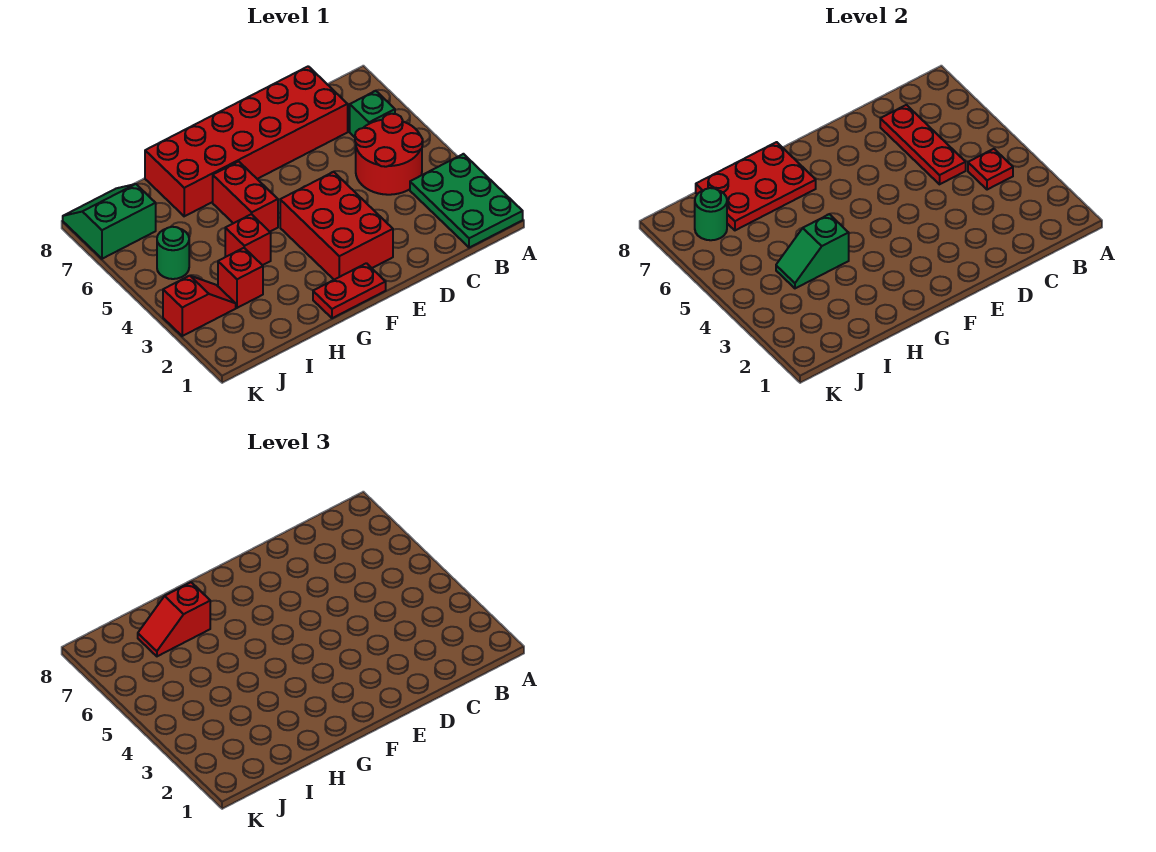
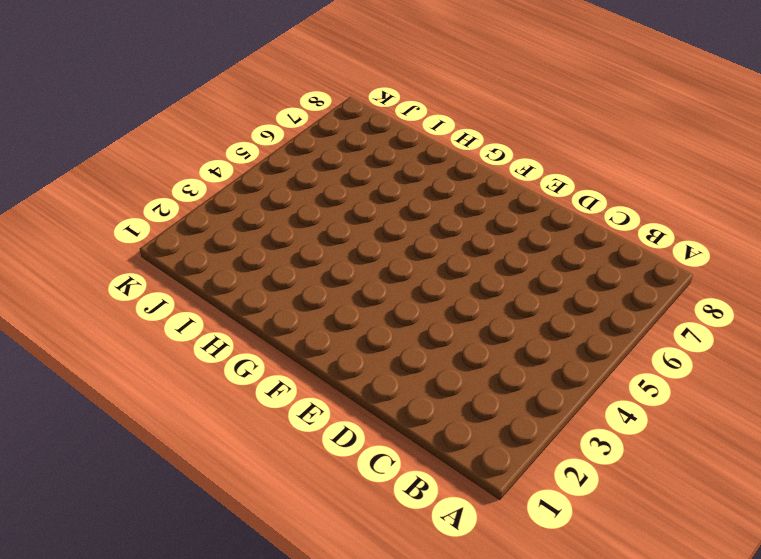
none -> green 2x3 plate [410,154,523,248]
none -> red 2x2 round brick [355,114,423,195]
none -> green 1x1 brick [350,91,395,137]

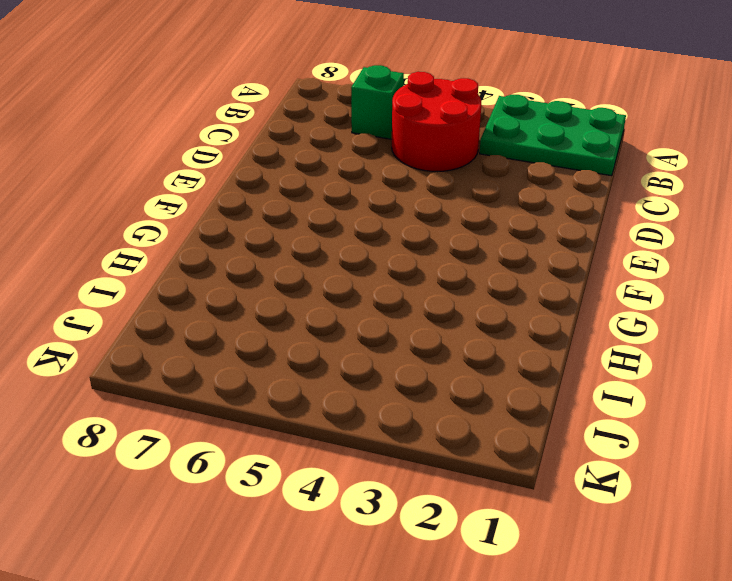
none -> red 2x6 brick [145,66,348,216]
none -> red 2x3 brick [280,172,393,280]
none -> red 1x2 plate [313,263,386,318]

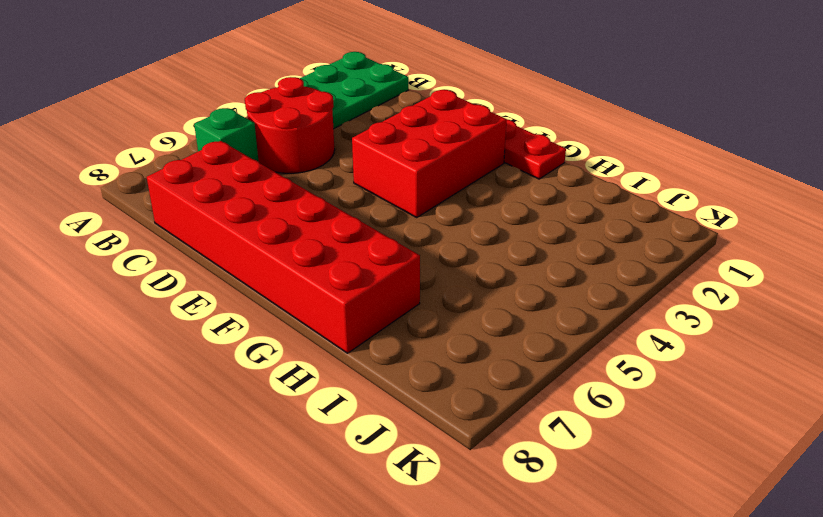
none -> red 1x2 brick [213,161,278,232]
none -> red 1x1 brick [225,214,271,265]
none -> red 1x1 brick [218,248,263,308]

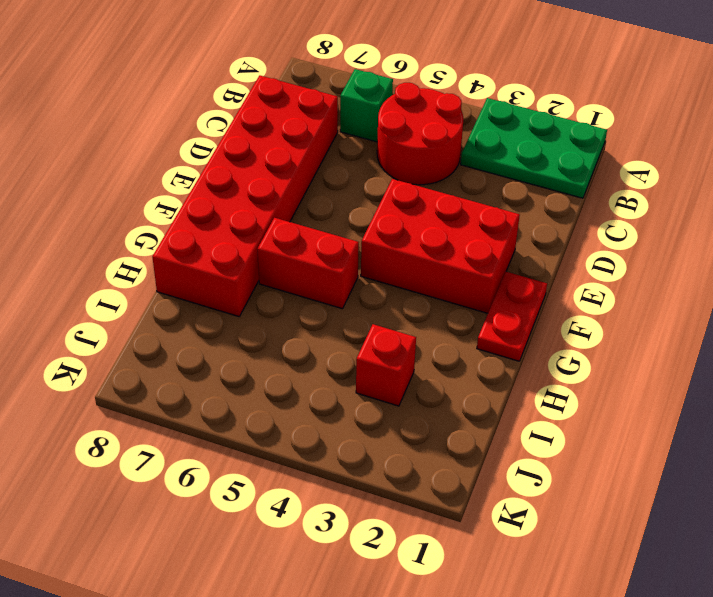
none -> red 1x1 brick [225,214,271,265]
none -> red 1x2 slope [163,276,236,336]
none -> green 1x1 round brick [157,227,189,279]

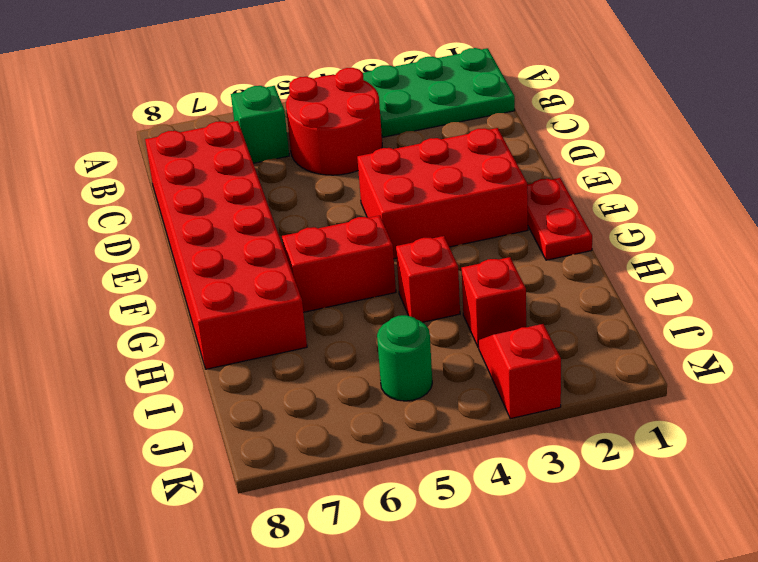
none -> green 2x2 slope [63,184,156,259]
none -> red 1x1 plate [968,149,1013,190]
none -> red 1x3 plate [880,105,966,184]

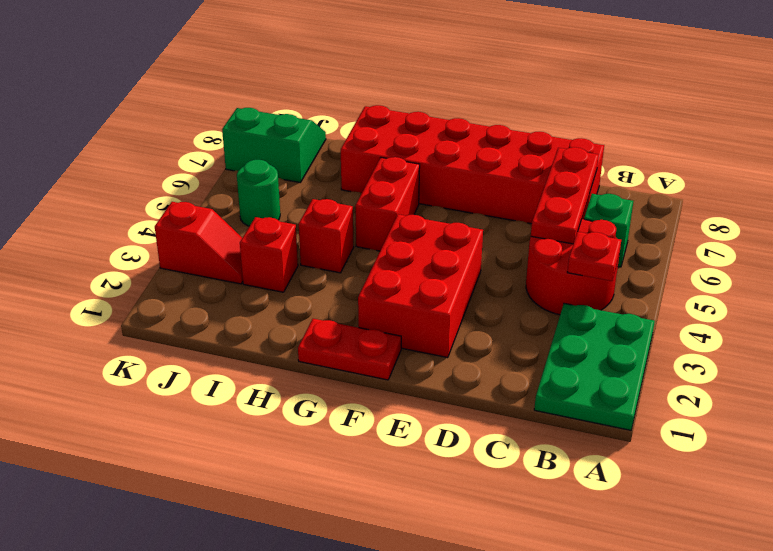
none -> red 2x3 plate [696,142,816,230]
none -> green 1x2 slope [776,214,849,288]
none -> green 1x1 round brick [695,188,727,240]

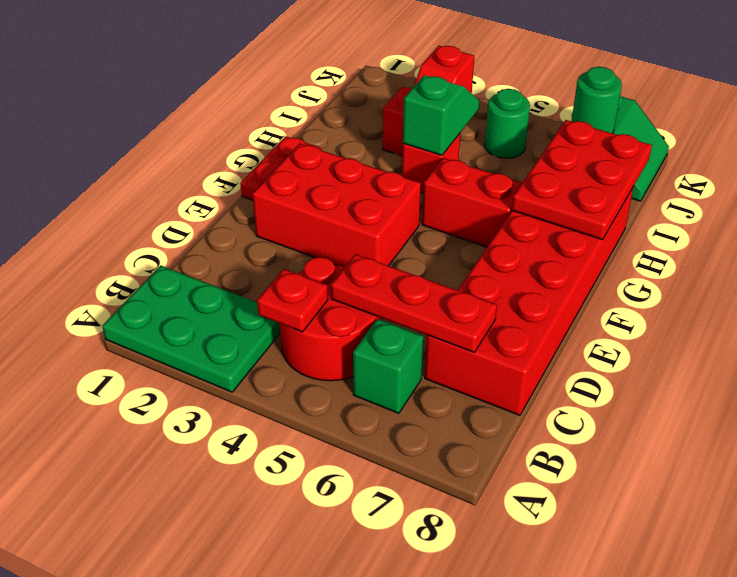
none -> red 1x2 slope [138,582,210,656]

